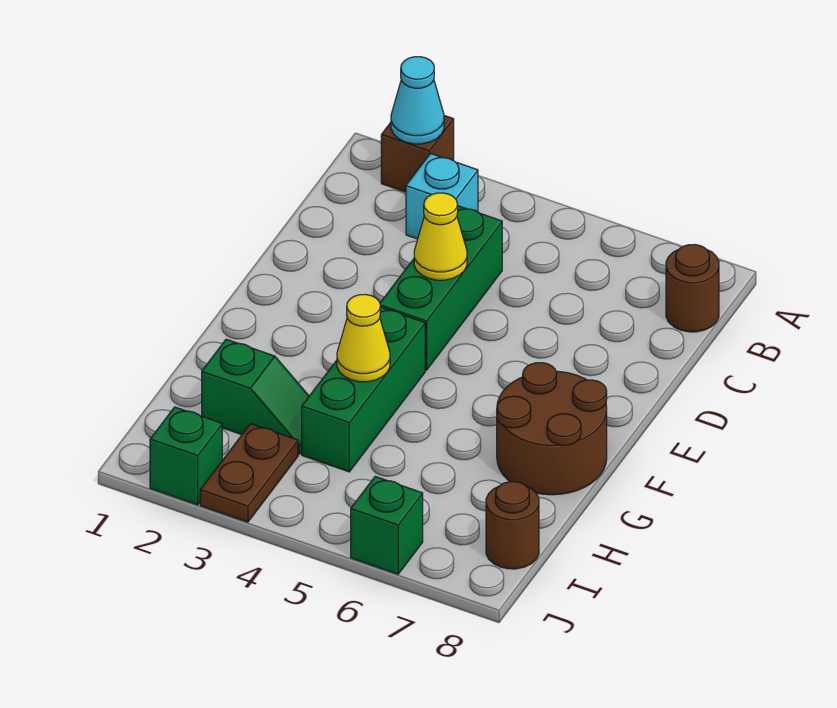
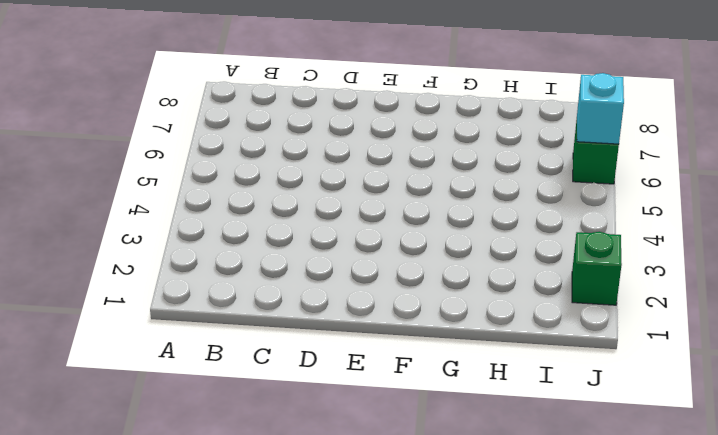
cyan 1x1 brick [577,73,624,144] -> cyan 1x1 brick moved to [406,154,478,239]
none -> brown 1x1 brick [381,116,454,192]
none -> brown 1x1 round brick [666,245,719,332]
none -> green 1x3 brick [380,206,502,370]

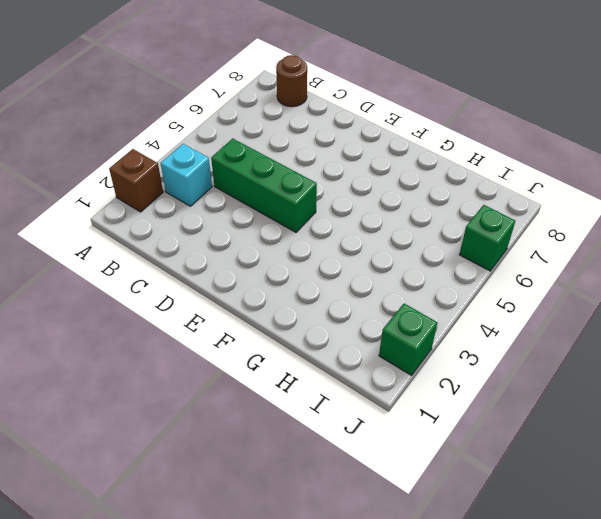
none -> green 1x3 brick [302,307,425,472]
none -> brown 2x2 round brick [497,363,607,495]
none -> green 1x2 slope [202,339,309,454]

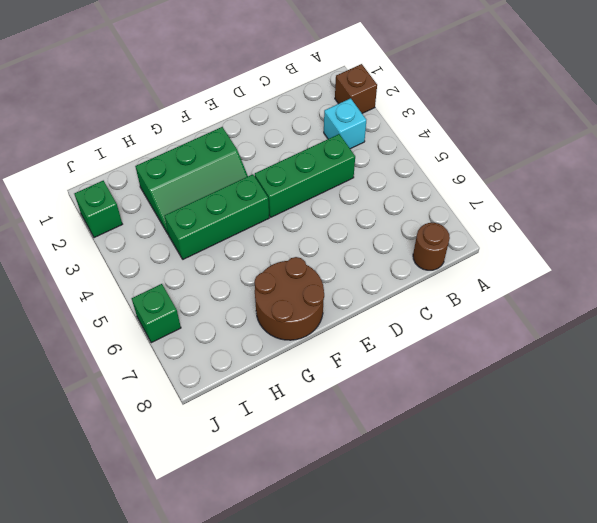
green 2x3 slope [135,127,248,234] -> green 1x2 slope [202,339,309,454]
none -> brown 1x2 plate [200,424,298,522]
none -> brown 1x1 round brick [486,482,539,569]
none -> cyan 1x1 cone [391,57,444,144]

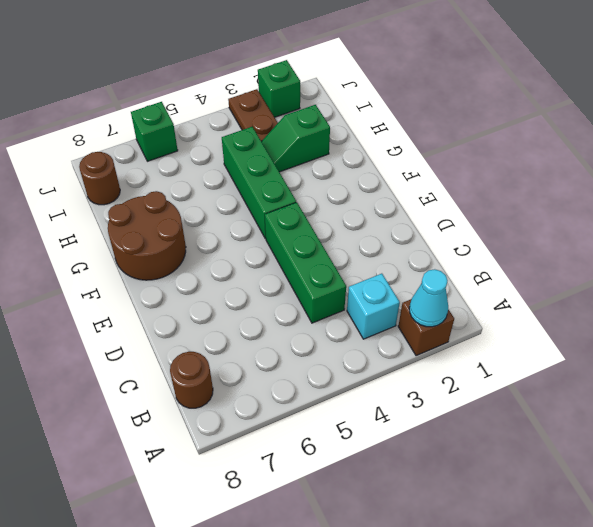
none -> yellow 1x1 cone [414,193,467,280]
none -> yellow 1x1 cone [337,294,390,382]

